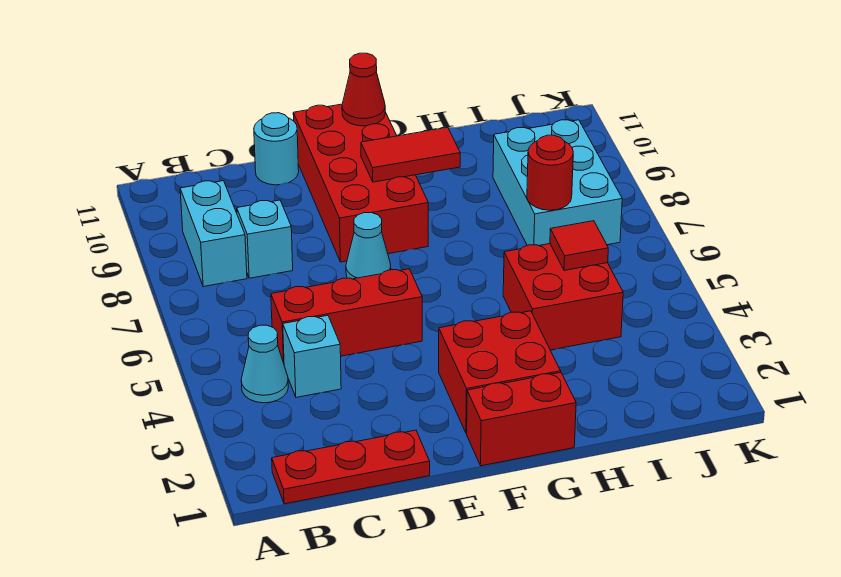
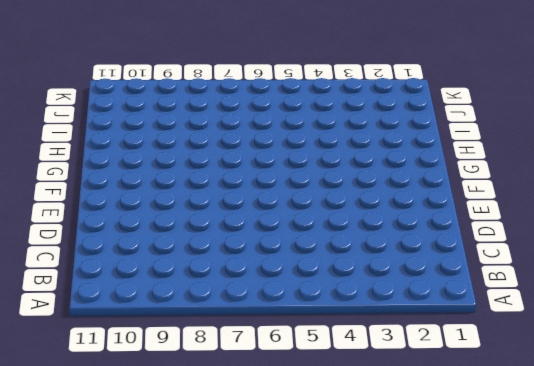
none -> red 1x3 plate [272,430,430,504]
none -> cyan 1x1 cone [241,325,288,403]
none -> cyan 1x2 brick [180,181,247,287]

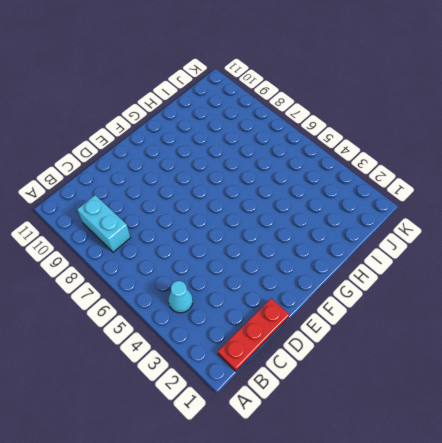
none -> cyan 1x1 brick [283,315,341,397]
none -> red 1x3 brick [271,269,422,363]
none -> cyan 1x1 brick [237,200,293,278]

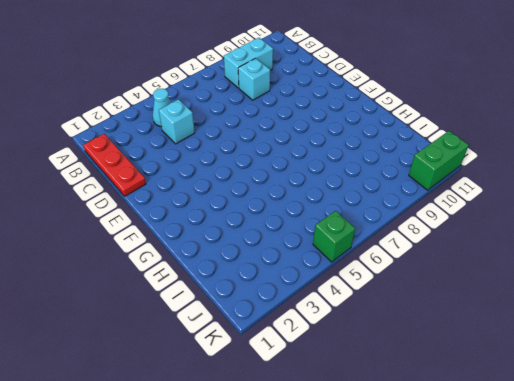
green 1x1 brick [313,211,355,262] -> none
green 1x2 brick [409,131,469,190] -> none
none -> red 1x3 brick [271,269,422,363]
none -> cyan 1x1 round brick [254,113,299,185]
none -> cyan 1x1 cone [346,213,391,279]

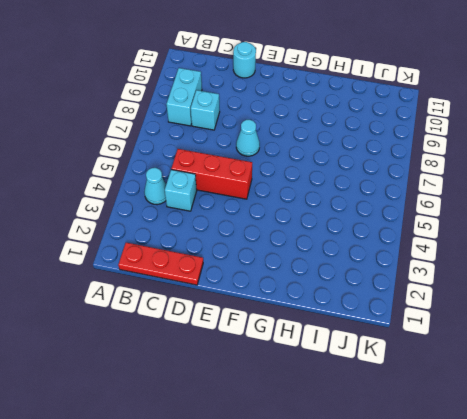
none -> red 2x4 brick [293,104,428,262]
none -> red 1x2 brick [467,372,576,466]
none -> red 2x2 brick [439,311,561,433]

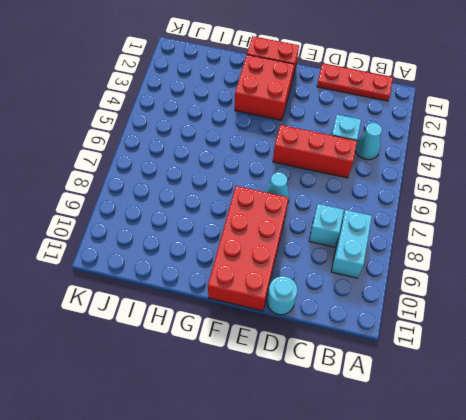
none -> red 2x2 brick [503,244,623,350]
none -> cyan 2x3 brick [493,120,622,246]
none -> red 1x2 tile [361,127,460,182]

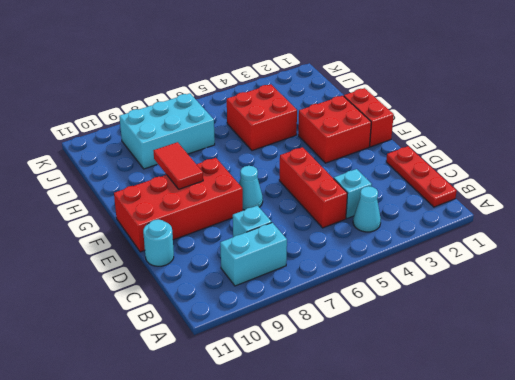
none -> red 1x1 cone [342,53,385,126]
none -> red 1x1 tile [550,221,608,270]
none -> red 1x1 round brick [527,135,573,210]

